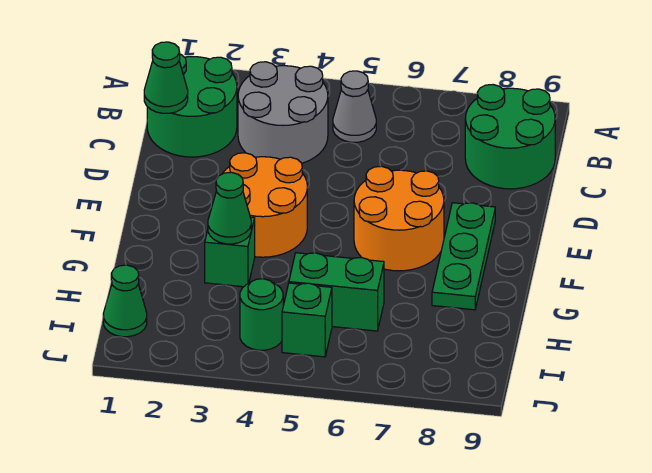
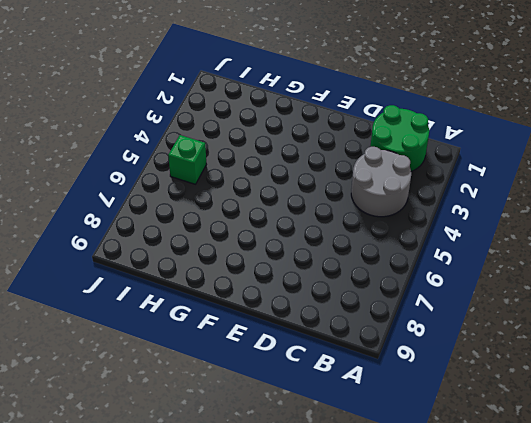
none -> grey 1x1 cone [333,71,376,142]
none -> green 2x2 round brick [465,85,555,189]
none -> orange 2x2 round brick [222,153,307,257]

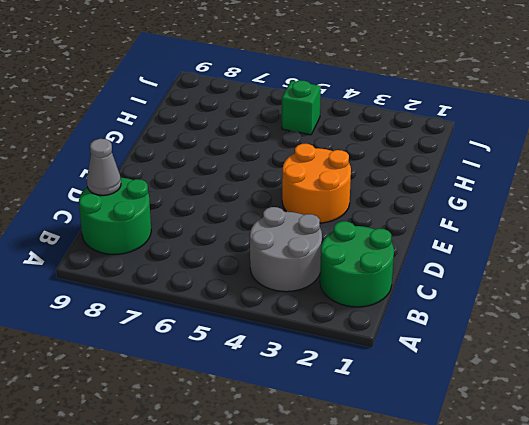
grey 1x1 cone [87,139,121,195] -> grey 1x1 cone moved to [333,71,376,142]
none -> orange 2x2 round brick [354,166,444,271]
none -> green 1x3 plate [432,203,495,310]
none -> green 1x1 brick [205,217,255,287]

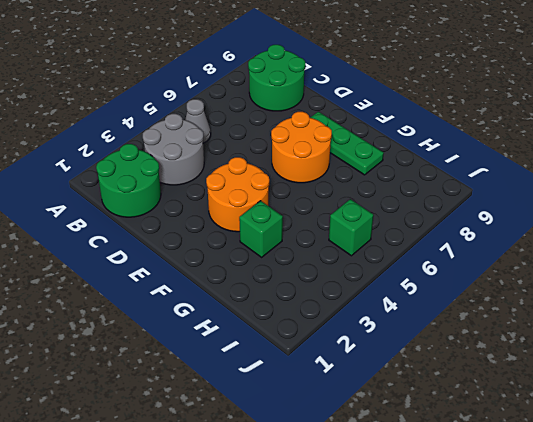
none -> green 1x2 brick [289,253,384,331]
none -> green 1x1 cone [103,265,147,337]
none -> green 1x1 round brick [240,279,283,350]

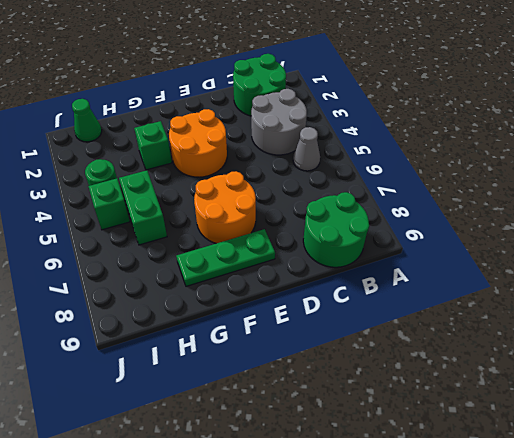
none -> green 1x1 cone [144,42,188,113]
none -> green 1x1 cone [208,172,251,244]

